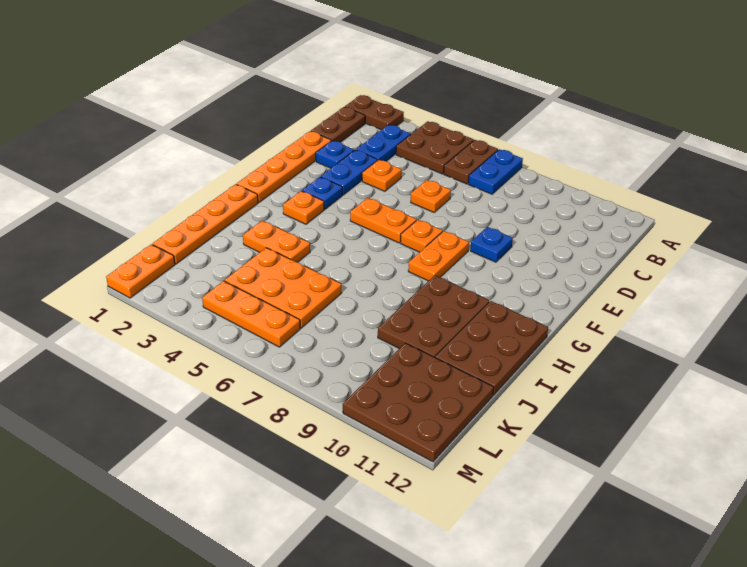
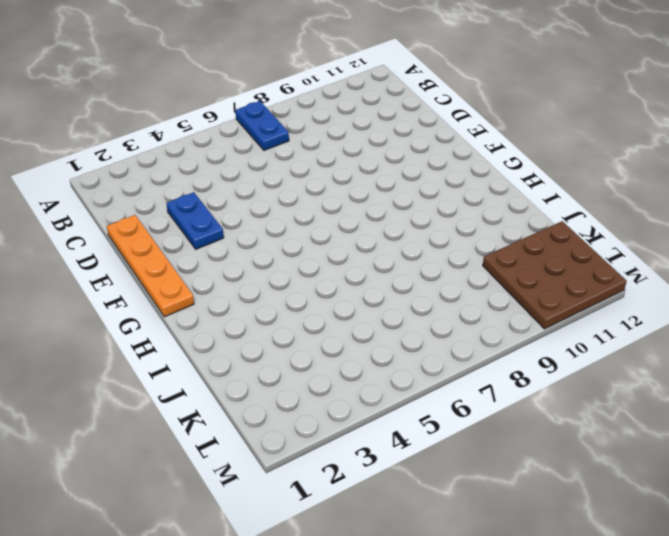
none -> brown 1x2 plate [345,95,404,130]
none -> brown 2x2 plate [396,121,474,174]
none -> brown 1x2 plate [444,140,498,184]

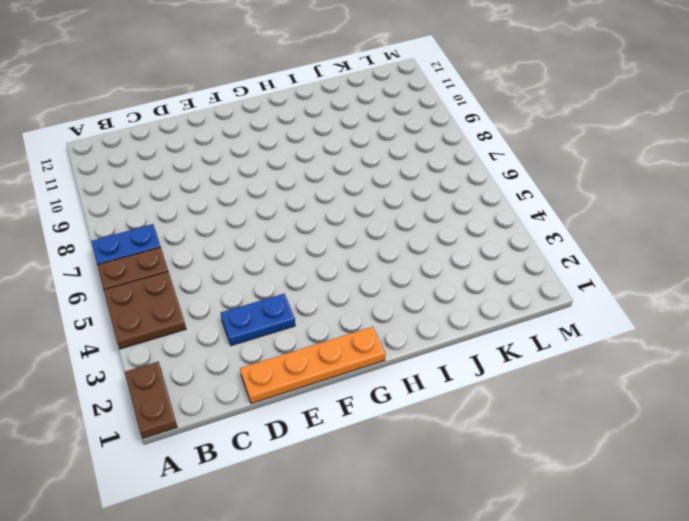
none -> brown 1x2 plate [311,107,365,142]
none -> blue 1x2 plate [356,125,411,161]
none -> blue 1x1 plate [316,140,354,168]

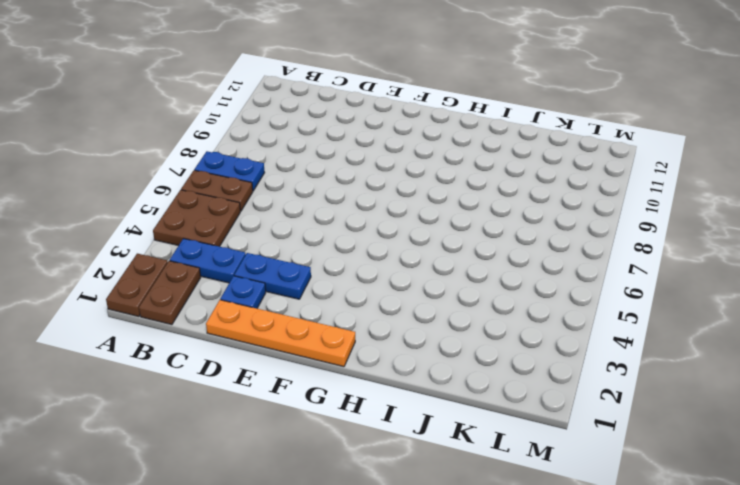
brown 1x2 plate [139,261,201,325] -> brown 1x2 plate turned to [311,107,365,142]
none -> orange 1x1 plate [362,160,401,191]
none -> orange 1x1 plate [411,180,451,212]
none -> blue 1x1 plate [470,227,513,262]

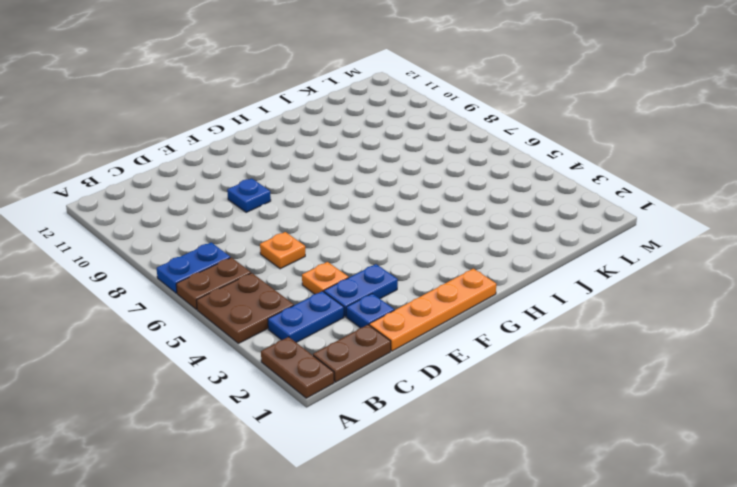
none -> blue 1x1 plate [302,177,342,210]
none -> orange 1x2 plate [350,198,417,243]
none -> orange 1x1 plate [401,220,442,252]

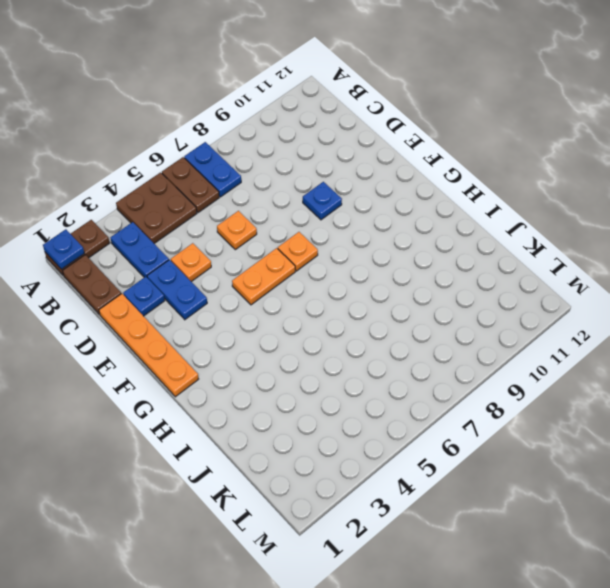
blue 1x1 plate [43,229,84,269] -> blue 1x1 plate moved to [302,177,342,210]
none -> orange 1x2 plate [408,231,469,281]
none -> orange 1x1 plate [283,191,324,224]
none -> orange 1x4 plate [153,184,258,264]

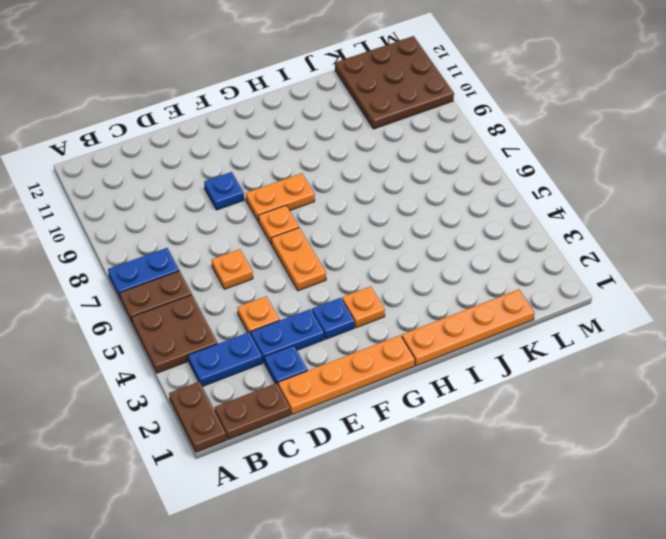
none -> brown 2x3 plate [378,275,489,357]
none -> brown 2x3 plate [435,301,548,395]
none -> orange 1x2 plate [243,220,310,262]

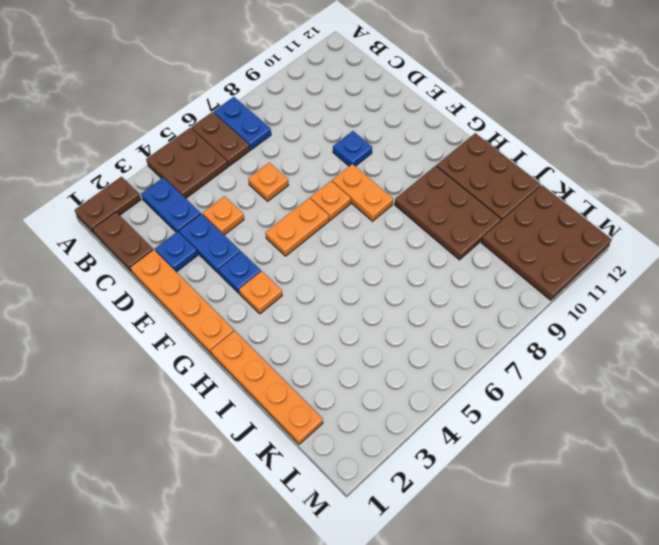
none -> orange 1x2 plate [243,220,310,262]
none -> orange 2x3 plate [225,248,341,328]
none -> orange 1x2 plate [106,244,175,298]

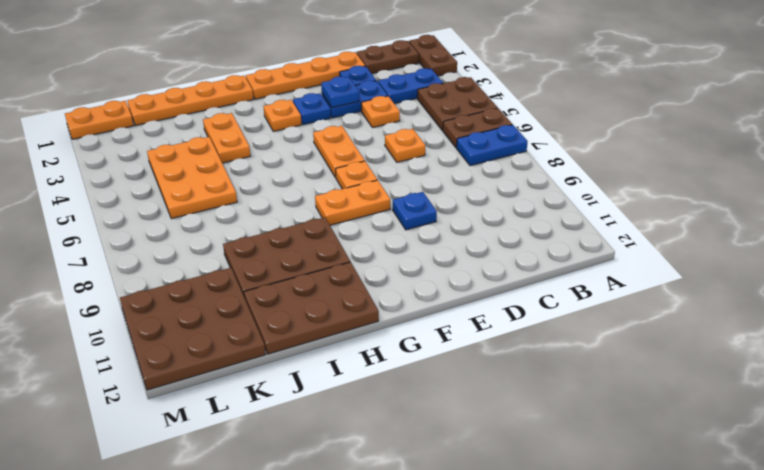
blue 1x1 plate [321,76,359,108] -> none
none -> orange 1x3 plate [202,281,300,347]

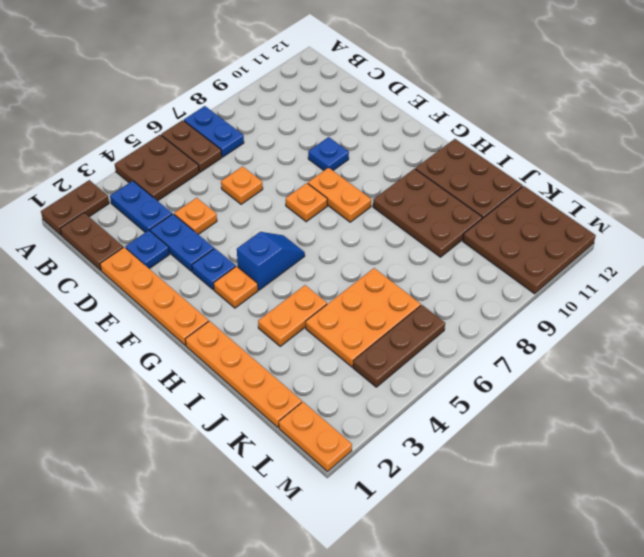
blue 1x2 slope [237,232,305,290] -> none
brown 1x3 plate [353,305,445,387] -> orange 1x3 plate [202,281,300,347]
none -> orange 1x2 plate [350,198,417,243]

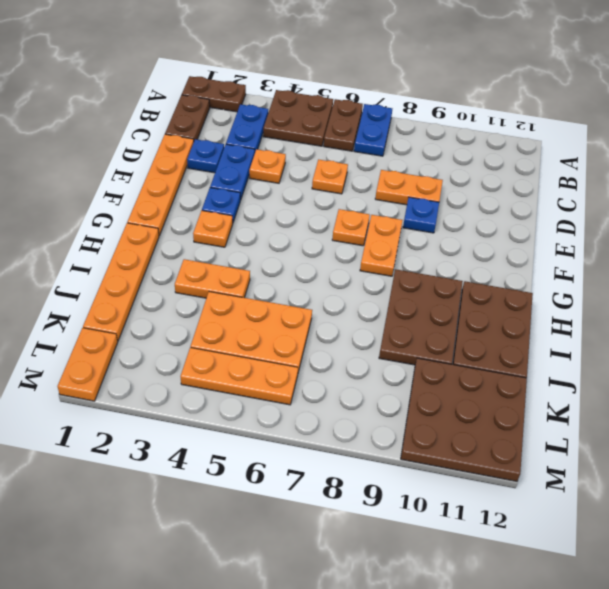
orange 1x2 plate [375,170,443,205] -> orange 1x2 plate moved to [350,198,417,243]

